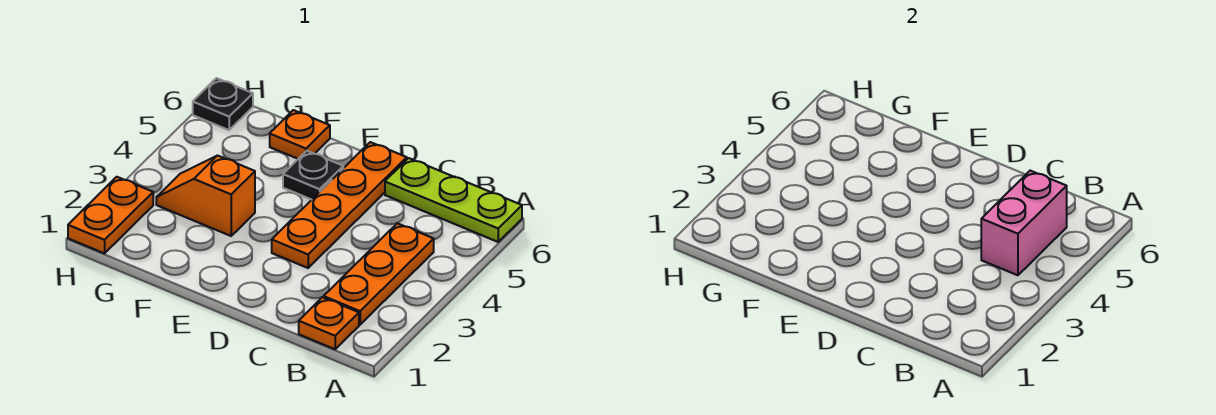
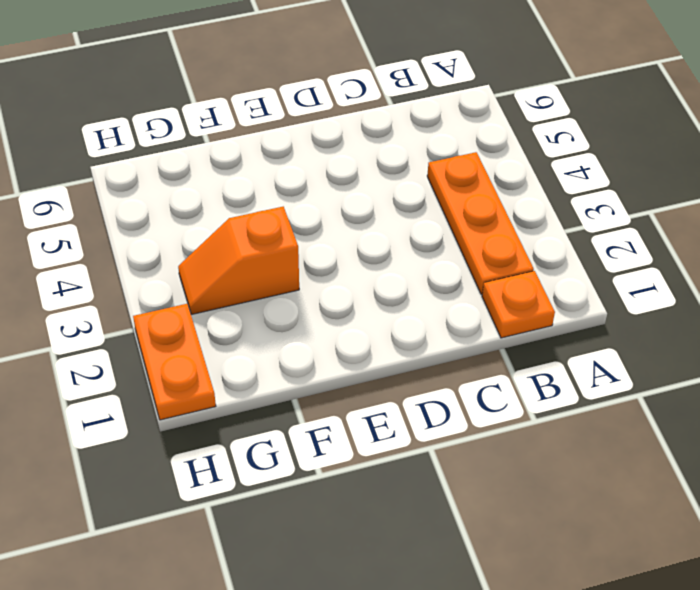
none -> lime 1x3 plate [385,158,522,242]
none -> orange 1x4 plate [272,142,407,268]

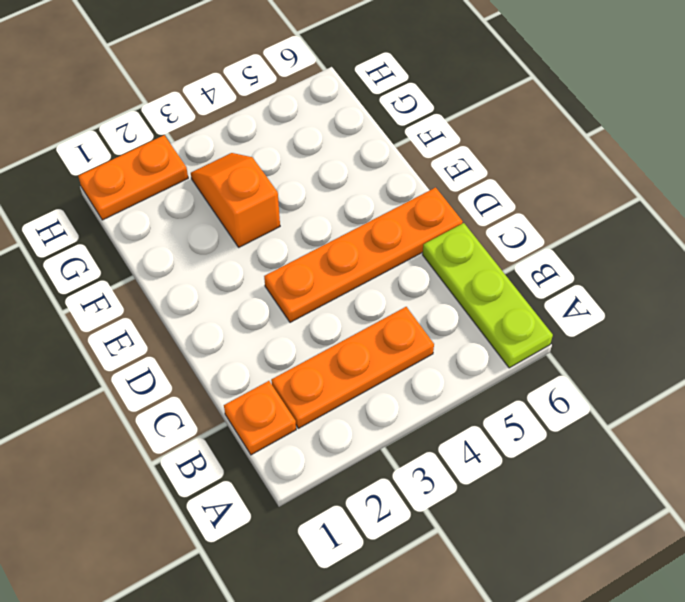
none -> black 1x1 plate [283,151,343,200]
none -> orange 1x1 plate [270,110,330,159]

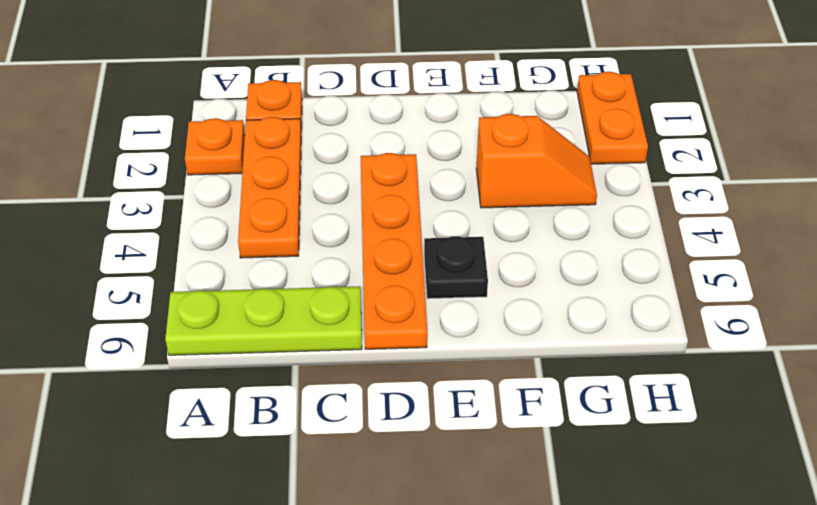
orange 1x1 plate [185,118,245,175] -> orange 1x1 plate moved to [270,110,330,159]
none -> black 1x1 plate [193,78,253,130]
none -> pink 1x2 brick [981,171,1067,275]

